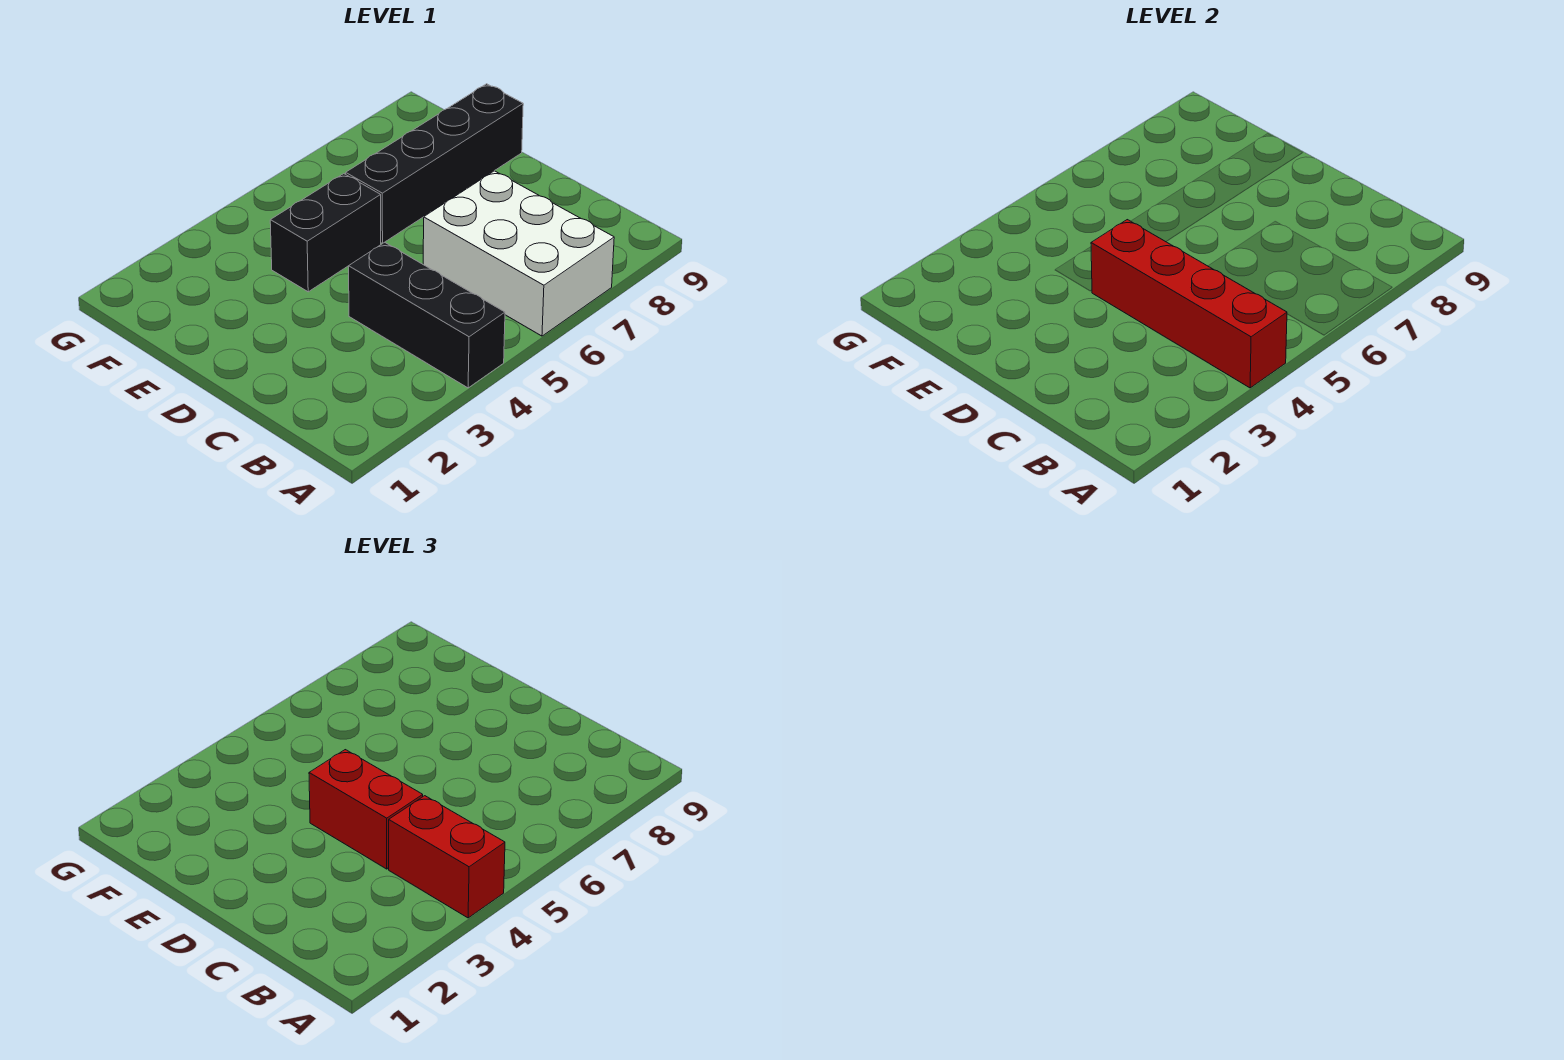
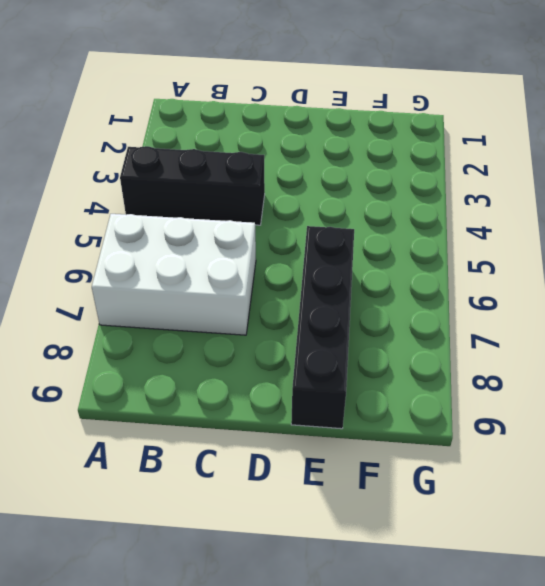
none -> black 1x2 brick [270,174,381,292]
none -> red 1x4 brick [1091,220,1287,388]

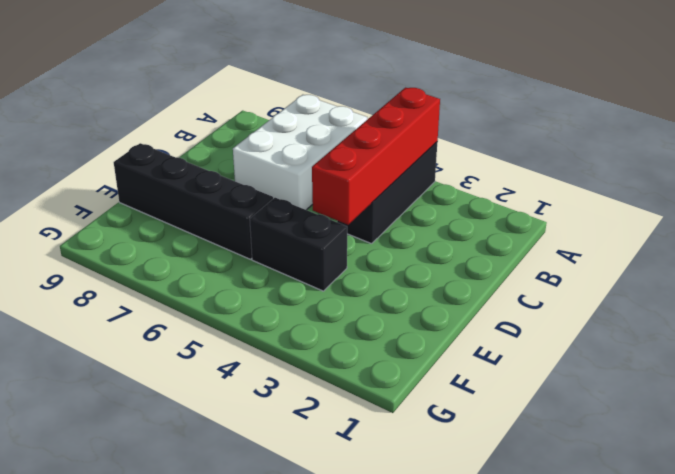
none -> red 1x2 brick [389,796,505,918]
none -> red 1x2 brick [309,750,423,869]

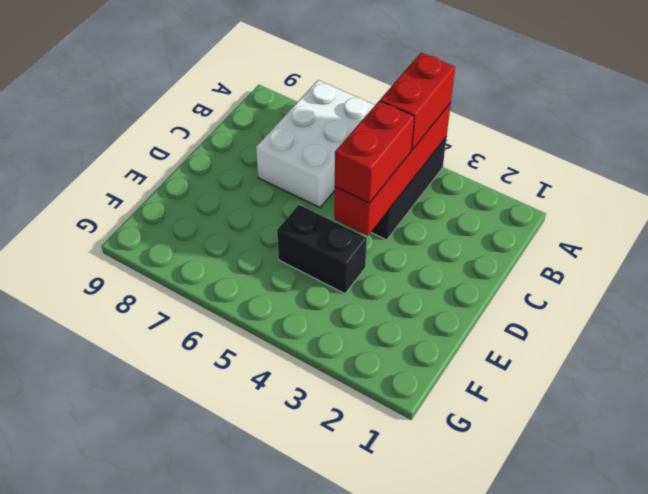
none -> black 1x4 brick [346,84,523,244]

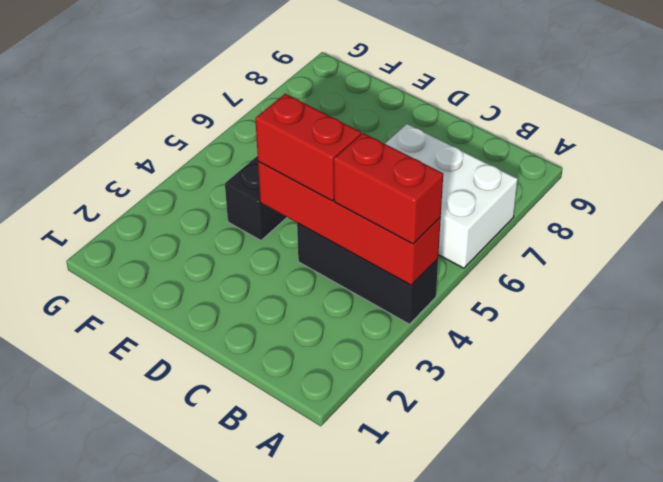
none -> black 1x4 brick [346,84,523,244]

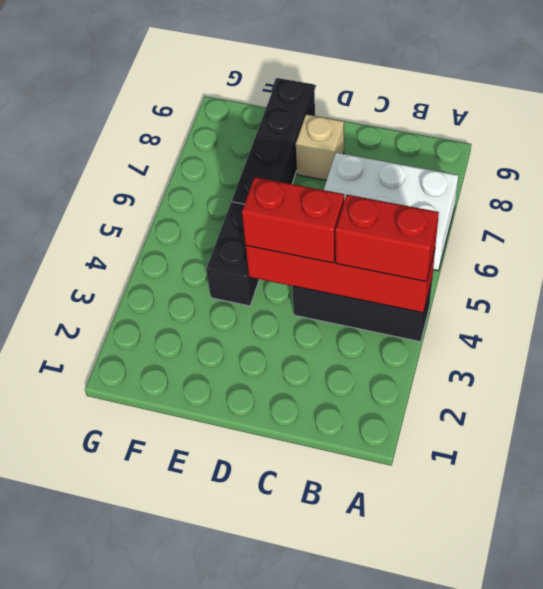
tan 1x1 brick [296,114,344,180] -> none

